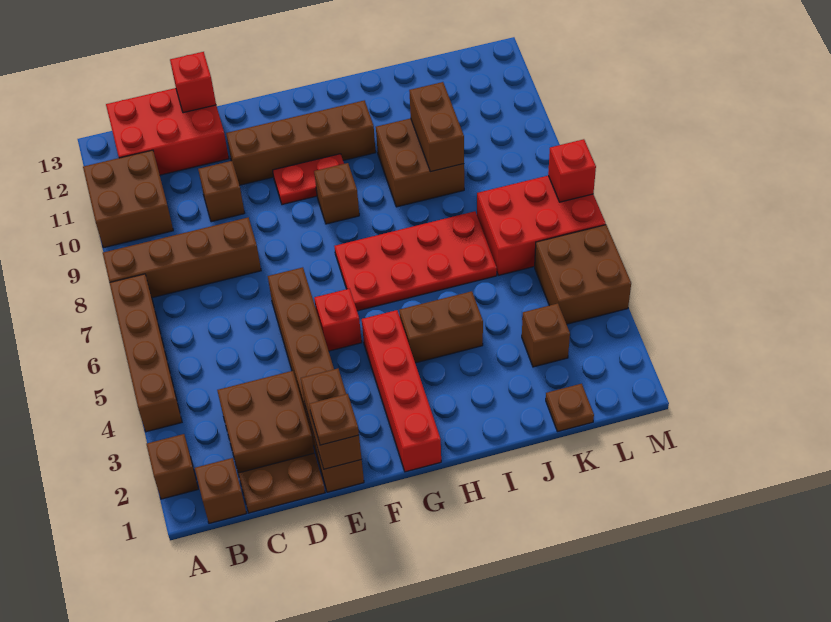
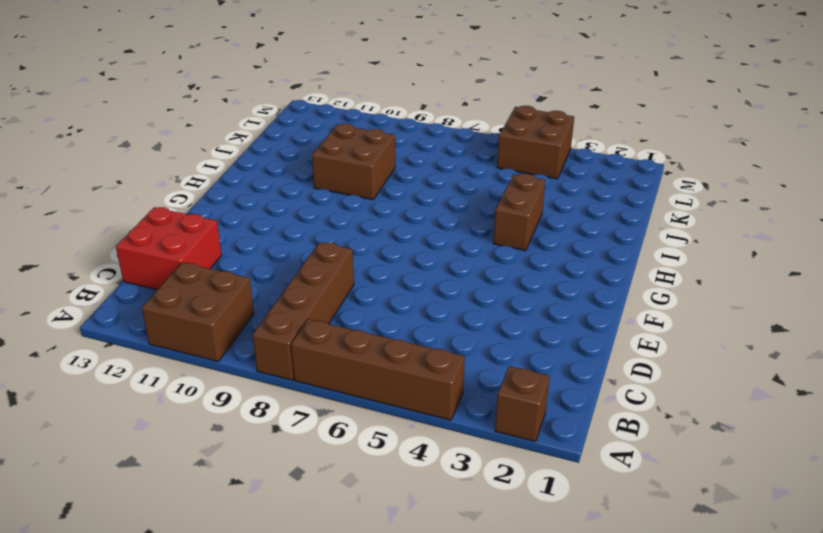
red 2x2 brick [116,207,222,290] -> red 2x3 brick [106,88,229,175]
none -> brown 1x1 brick [195,458,246,523]
none -> brown 1x2 plate [238,453,325,513]
none -> brown 2x2 brick [217,371,314,473]

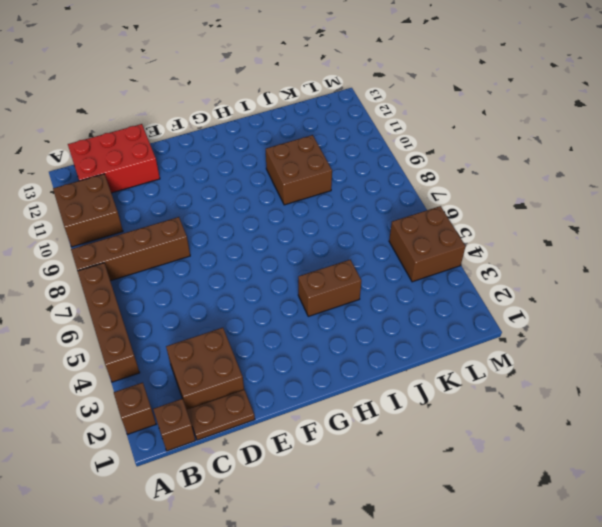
none -> brown 1x1 brick [198,161,245,222]
none -> brown 1x6 brick [268,267,364,492]
none -> brown 1x4 brick [226,100,376,185]

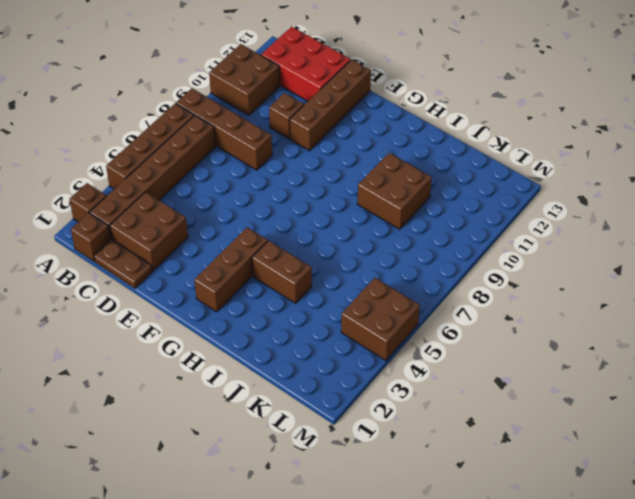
brown 1x6 brick [90,115,216,239] -> brown 1x6 brick moved to [268,267,364,492]
brown 1x4 brick [290,60,371,151] -> brown 1x4 brick turned to [226,100,376,185]
brown 1x3 brick [194,227,268,312] -> red 1x4 brick [362,310,441,472]
none -> red 1x1 brick [314,289,362,351]
none -> red 1x2 plate [273,154,344,205]
none -> red 2x4 plate [335,211,497,311]

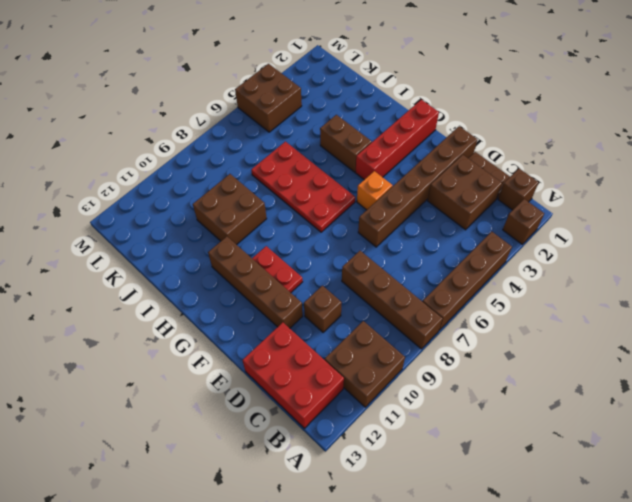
orange 1x1 brick [357,171,392,210] -> red 1x1 brick [314,289,362,351]
none -> brown 1x1 brick [314,163,359,224]
none -> brown 1x1 plate [546,384,594,432]
none -> brown 1x1 brick [522,303,570,367]

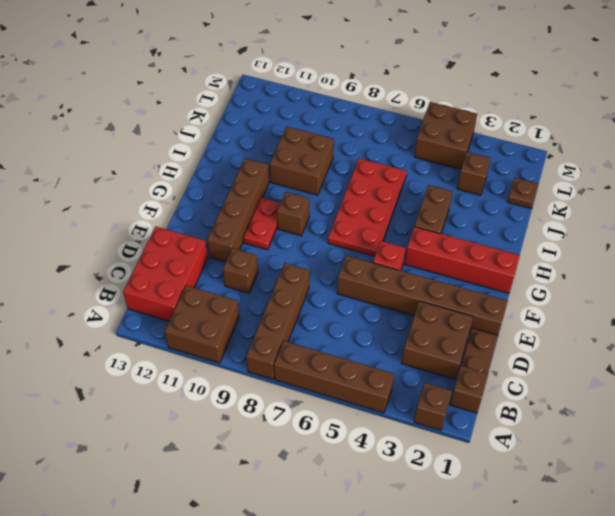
none -> red 2x3 brick [477,176,606,275]
none -> red 1x1 brick [170,52,216,113]
none -> brown 1x2 brick [301,369,362,469]

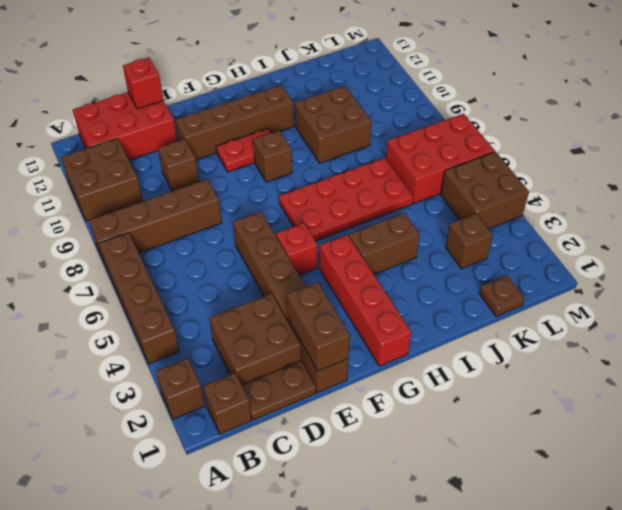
none -> brown 1x2 brick [409,82,464,172]
none -> red 1x1 brick [548,139,596,202]
none -> brown 1x1 plate [309,394,359,445]

